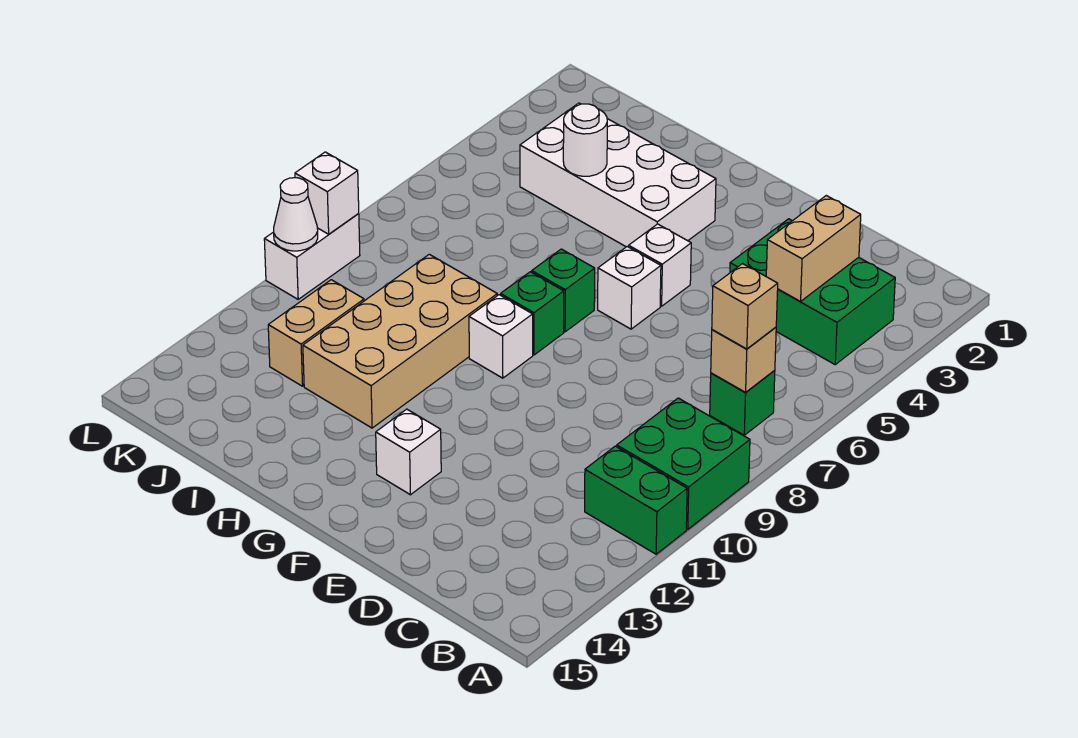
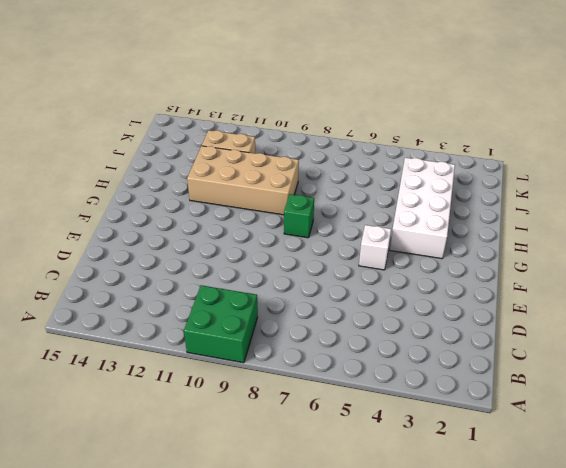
none -> green 1x2 brick [585,446,687,554]
none -> green 2x3 brick [730,219,895,364]
none -> green 1x1 brick [710,370,775,435]

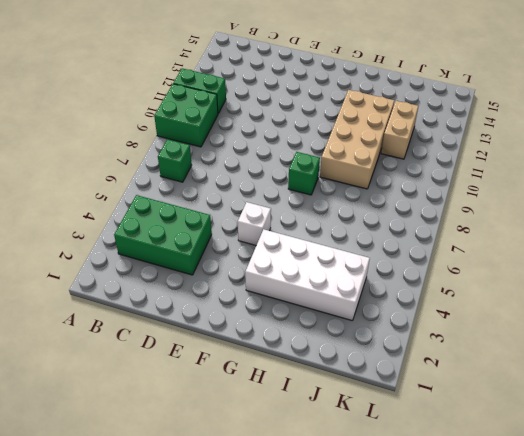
none -> white 1x1 brick [598,247,661,329]
none -> white 1x1 brick [376,409,441,495]
none -> green 1x1 brick [532,249,595,332]

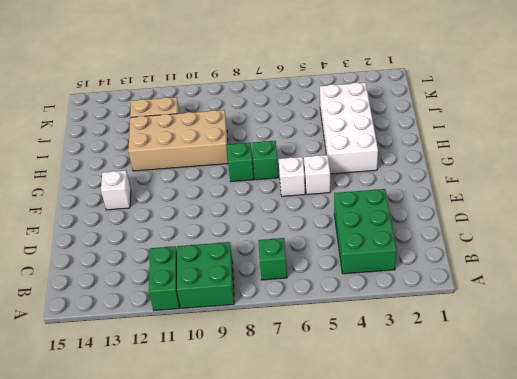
none -> white 1x1 brick [469,295,533,378]
none -> white 1x2 brick [264,214,360,299]
none -> tan 1x1 brick [711,327,776,392]

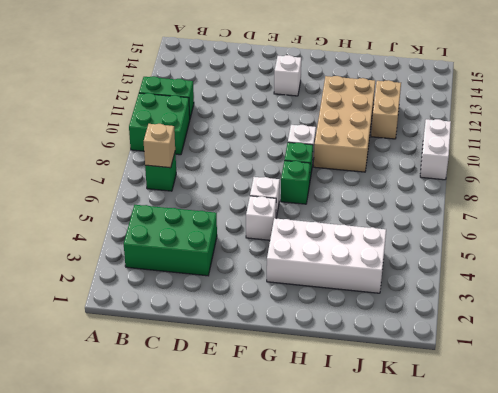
none -> tan 1x2 brick [766,196,861,301]
none -> white 1x1 round brick [563,104,607,176]
none -> white 1x1 brick [295,152,359,234]

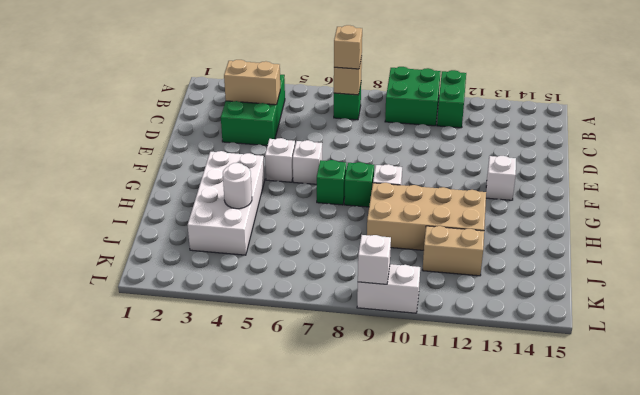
none -> white 1x1 cone [274,178,318,251]

